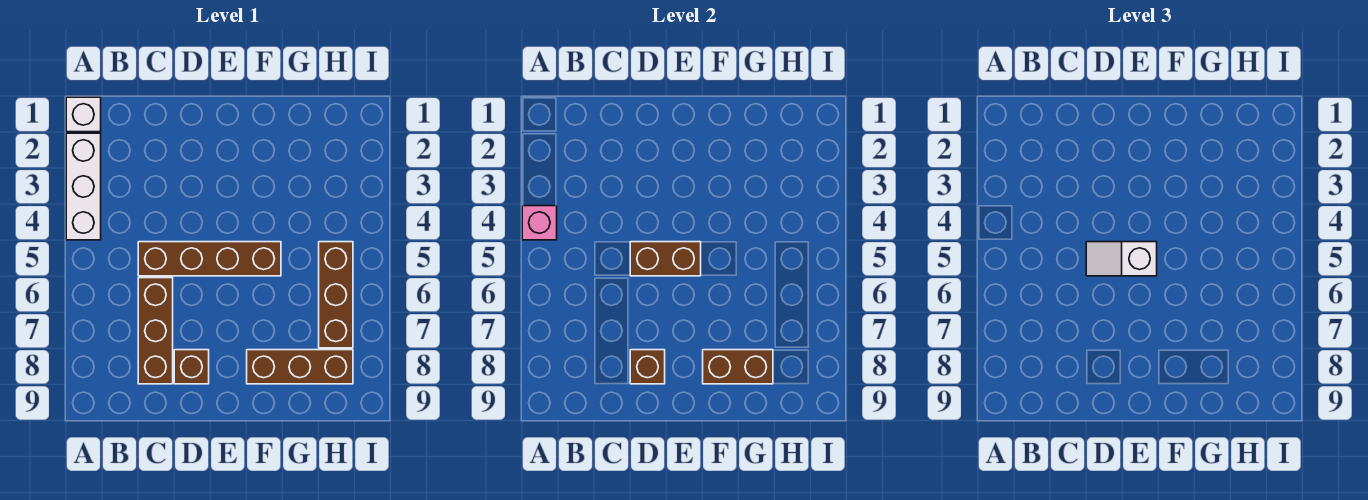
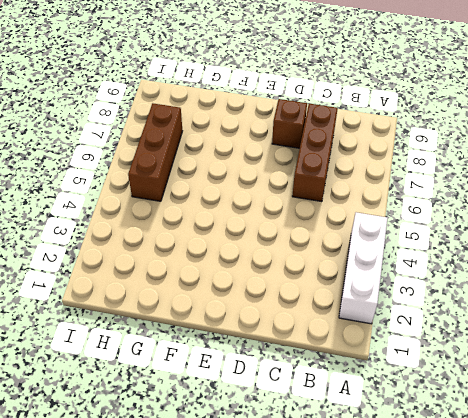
none -> white 1x1 brick [66,97,101,132]
none -> brown 1x4 brick [138,242,281,276]
none -> brown 1x3 brick [247,350,353,384]

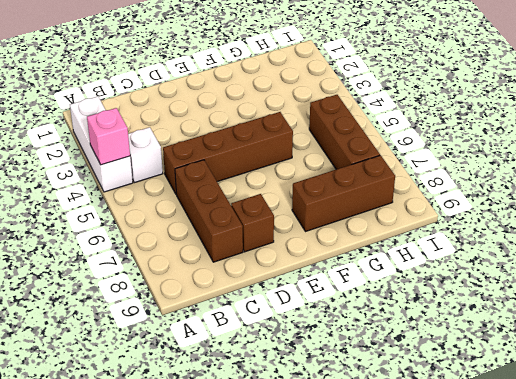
white 1x1 brick [128,127,163,183] -> white 1x1 brick moved to [66,97,101,132]
none -> brown 1x2 brick [630,242,701,276]
none -> brown 1x1 brick [630,350,665,384]
none -> brown 1x2 brick [703,350,773,384]

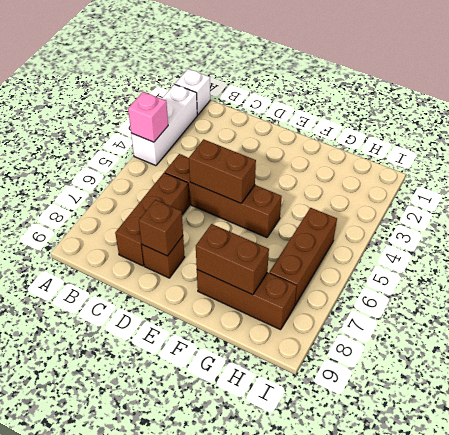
none -> white 1x2 slope [1086,242,1157,276]

